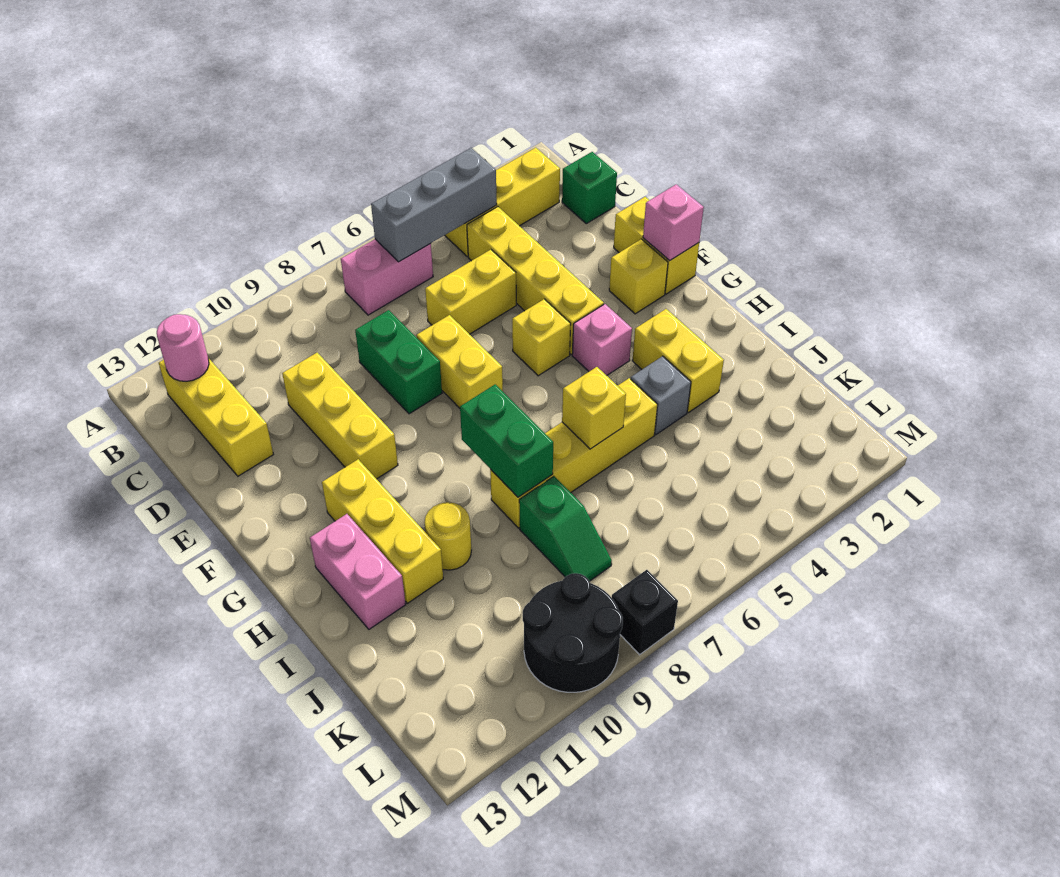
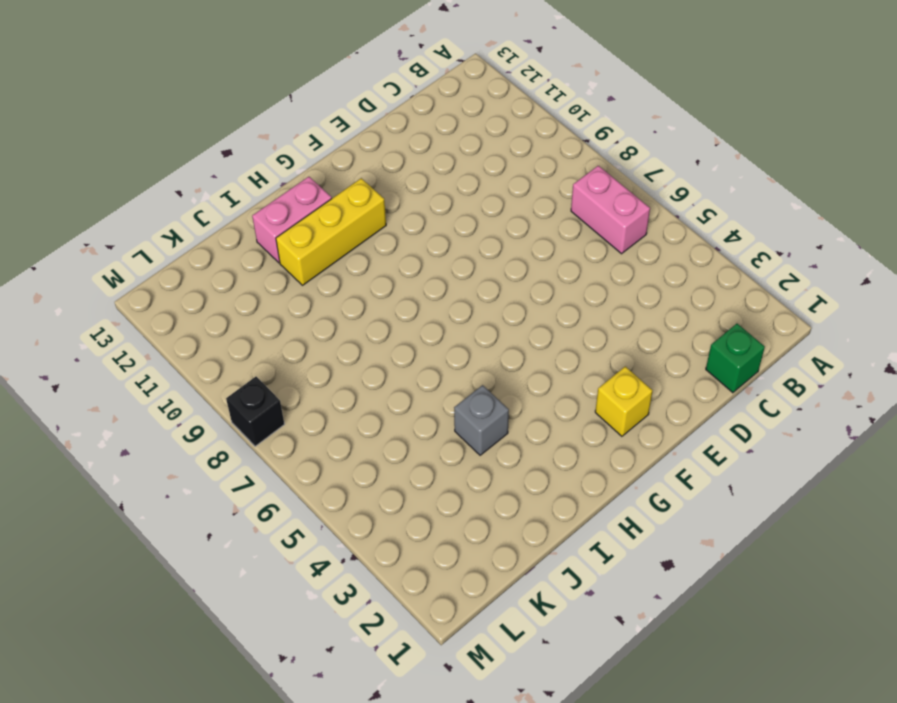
none -> yellow 1x3 brick [445,148,560,257]
none -> yellow 1x3 brick [159,358,273,476]
none -> yellow 1x4 brick [467,207,604,355]

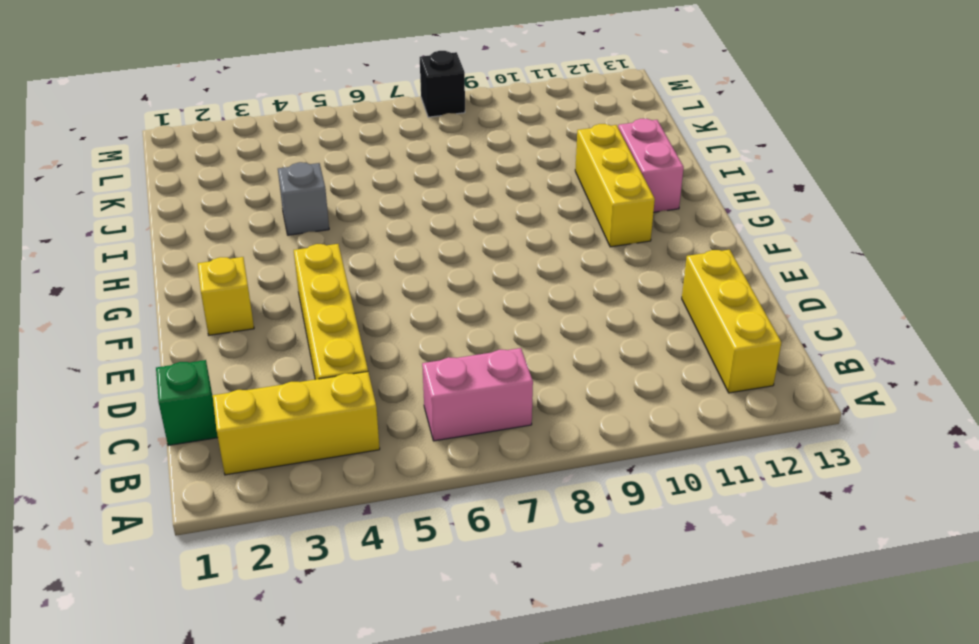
none -> yellow 1x2 brick [425,250,516,334]
none -> green 1x2 brick [355,310,442,414]
none -> yellow 1x3 brick [282,353,398,479]

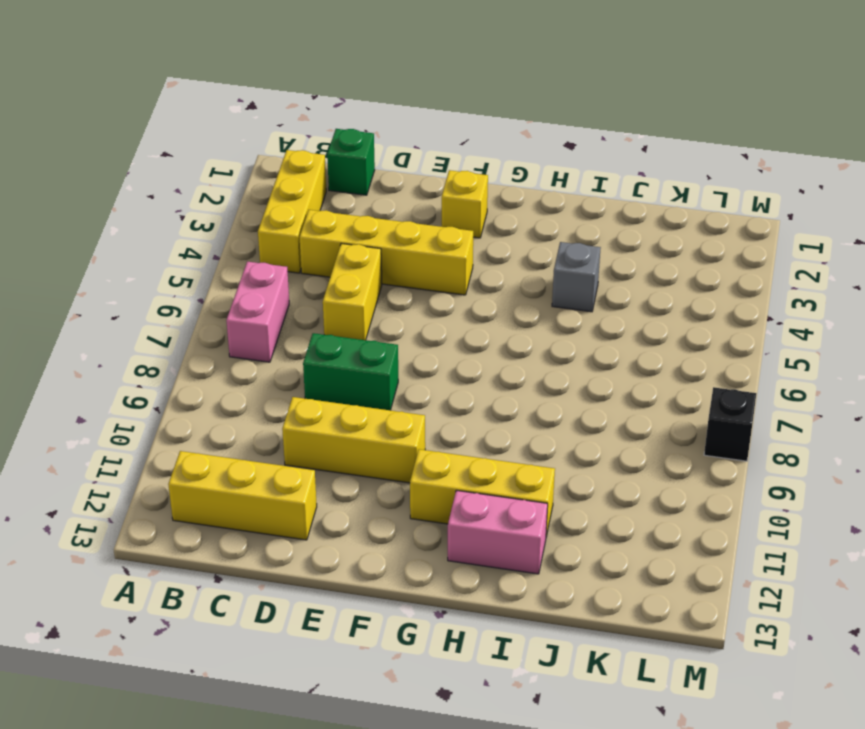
none -> yellow 1x2 brick [614,197,699,294]
none -> yellow 1x2 brick [416,315,503,408]
none -> yellow 1x1 brick [512,299,571,376]

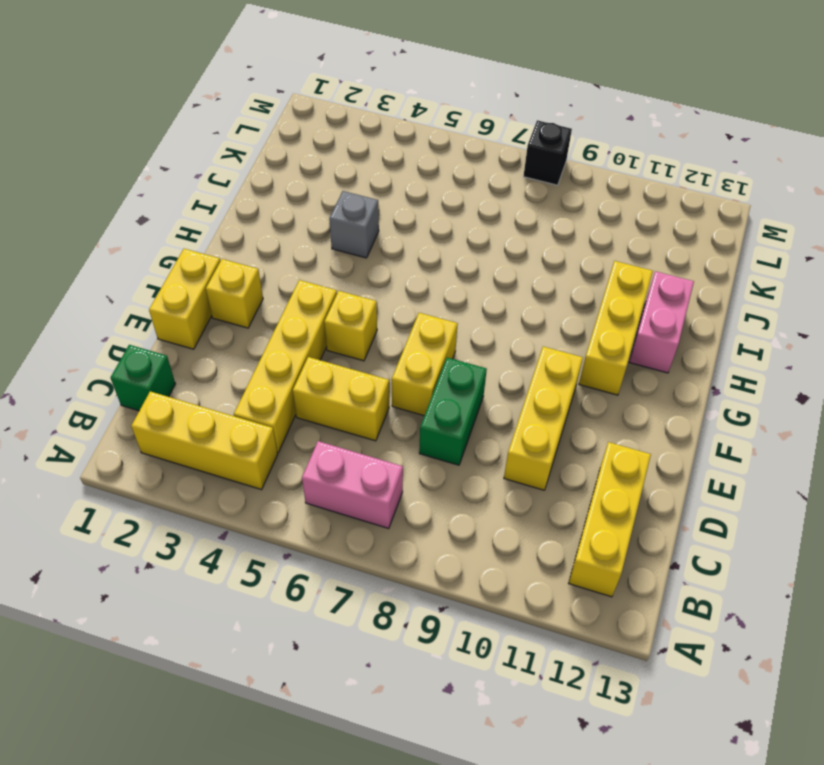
none -> pink 1x1 brick [572,304,632,375]
none -> yellow 1x2 brick [632,309,724,412]
none -> yellow 1x4 brick [490,378,657,528]

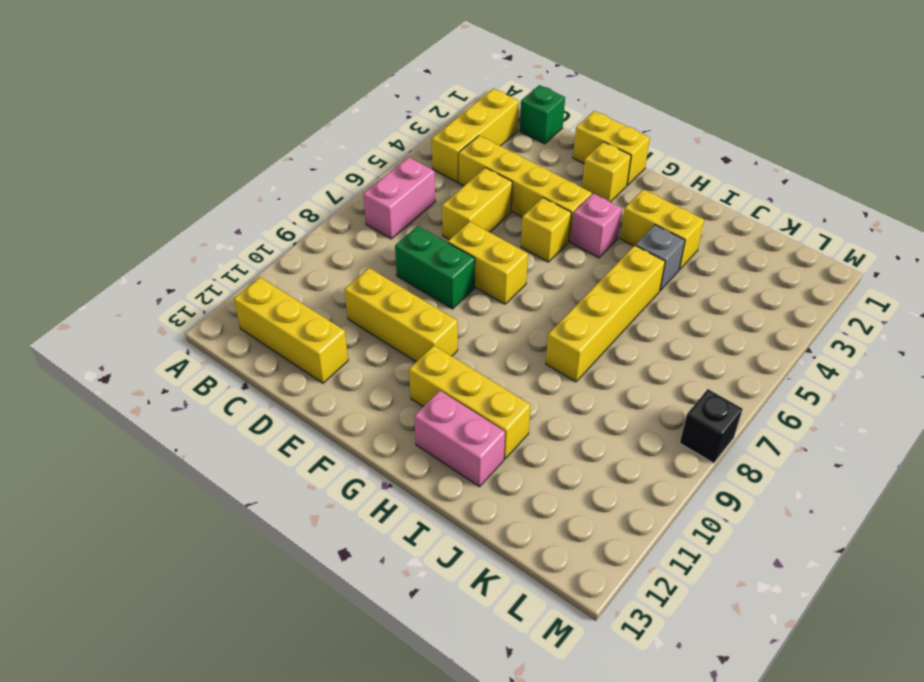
none -> yellow 1x1 round brick [424,502,471,570]
none -> green 1x2 slope [519,476,612,581]
none -> black 2x2 round brick [523,573,623,692]

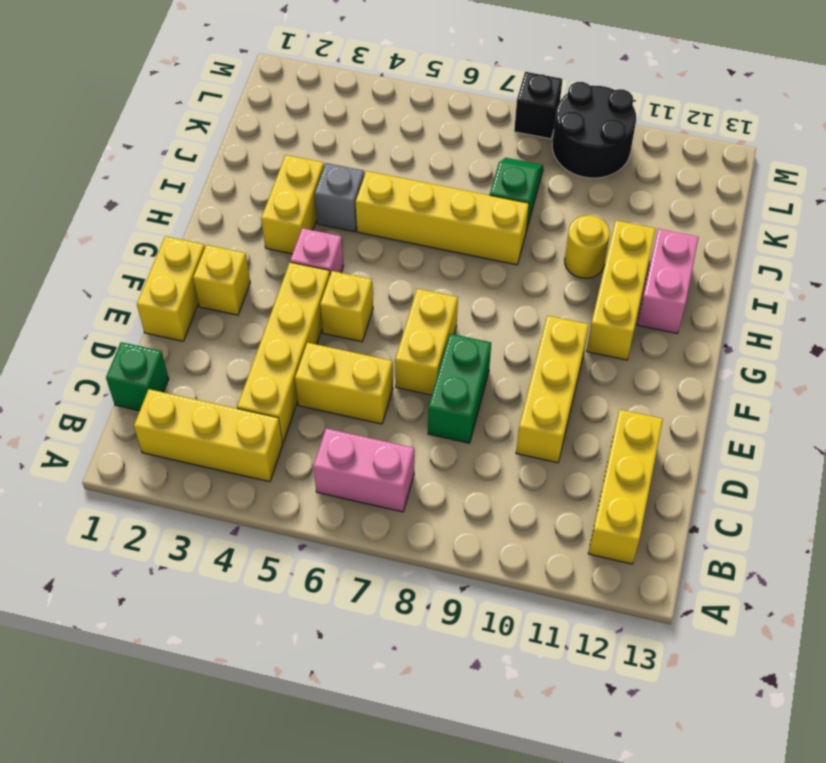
none -> grey 1x3 brick [371,148,497,262]
none -> pink 1x1 round brick [157,314,209,381]
none -> pink 1x1 brick [643,184,704,261]

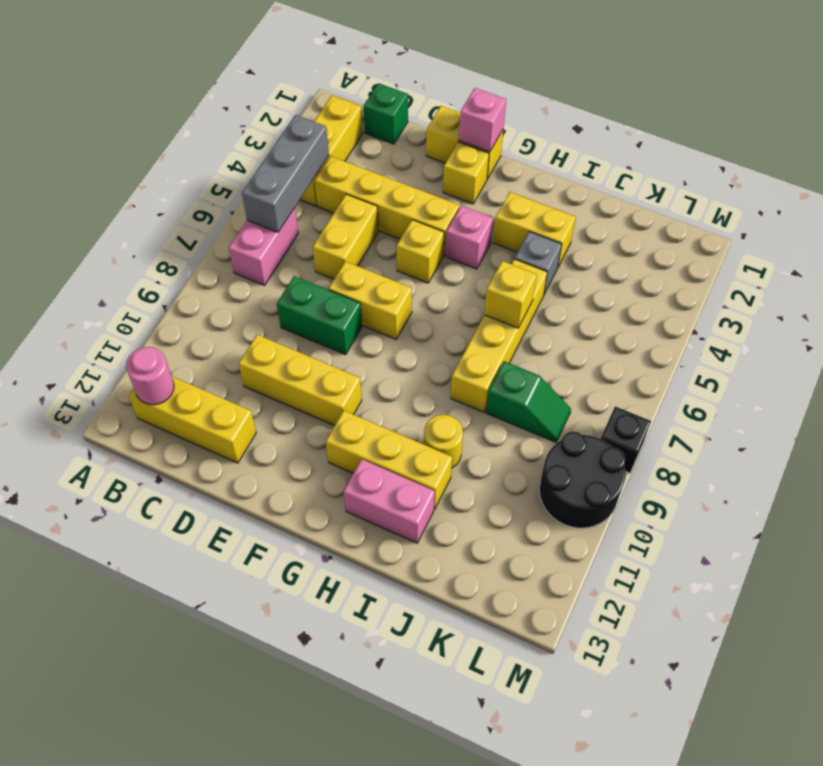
none -> green 1x2 brick [460,384,553,497]

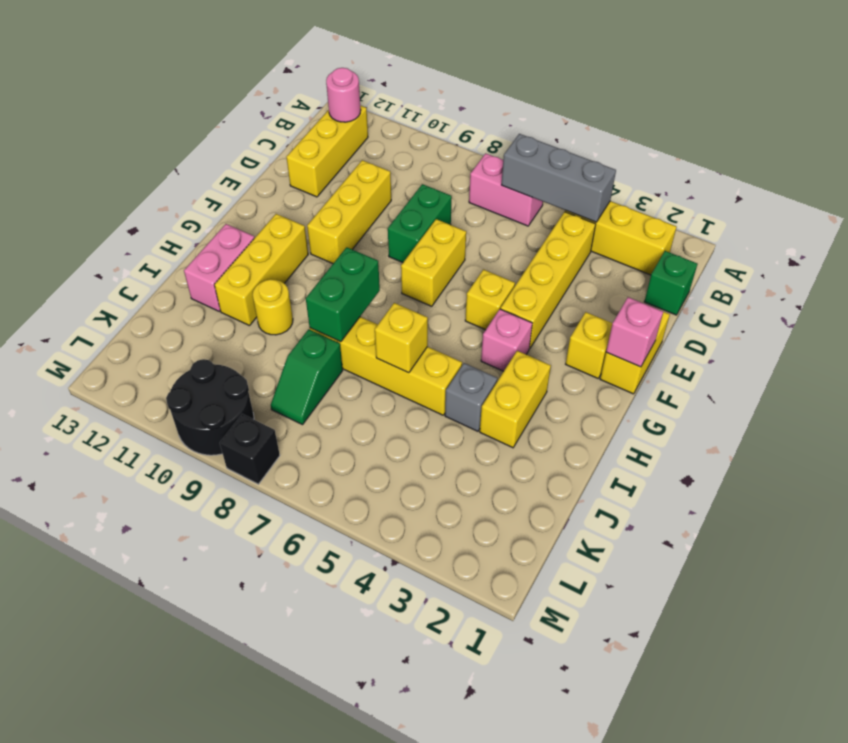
none -> yellow 1x2 brick [425,250,516,334]

